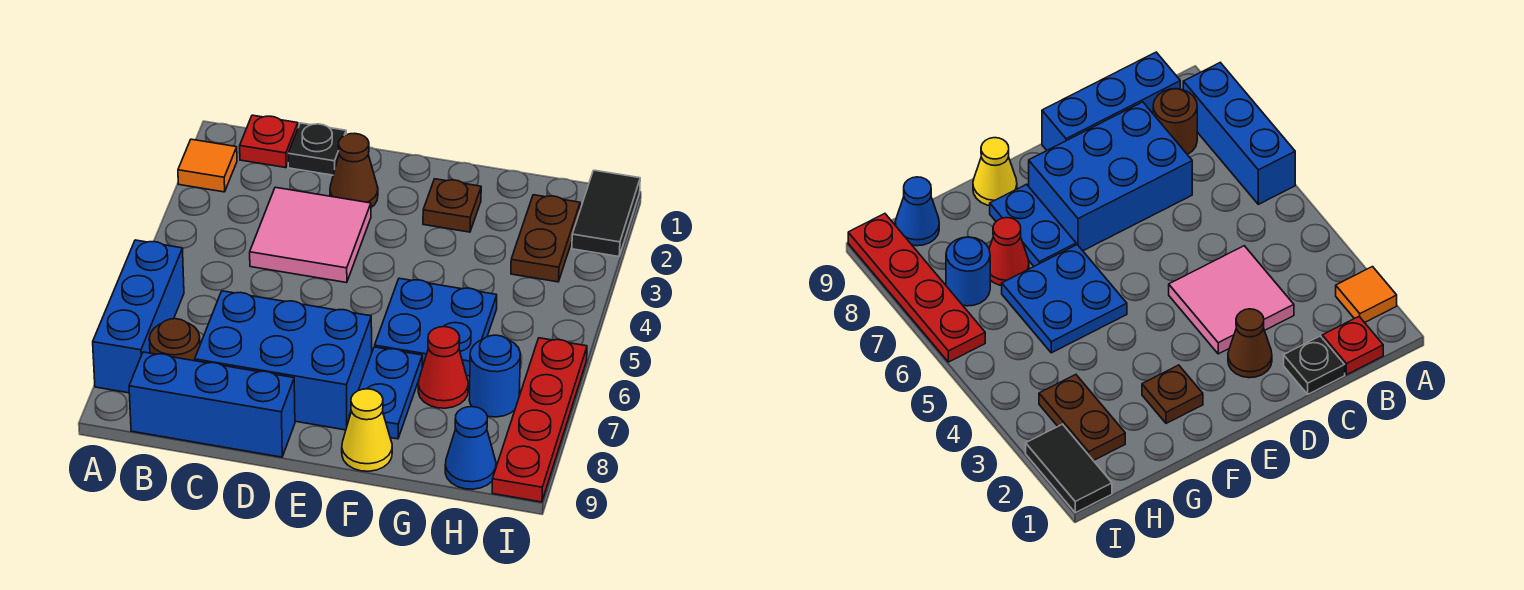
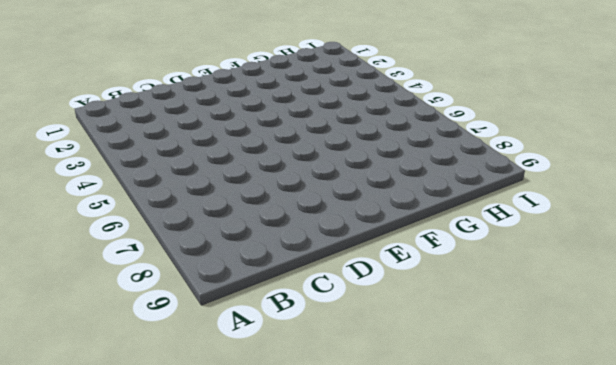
none -> orange 1x1 tile [178,139,237,192]
none -> blue 1x3 brick [93,240,184,393]
none -> red 1x1 plate [240,115,298,168]

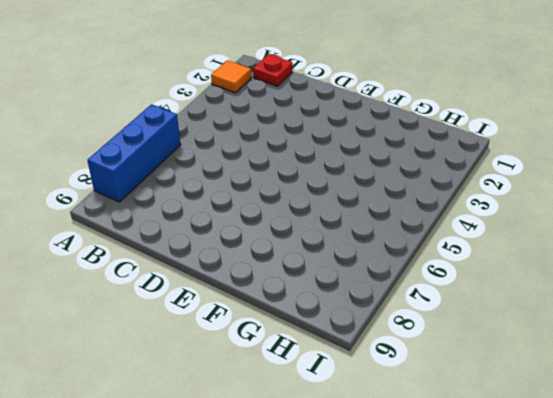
none -> brown 1x1 round brick [149,319,200,361]
none -> blue 1x3 brick [129,352,295,457]
none -> black 1x1 plate [288,123,346,175]

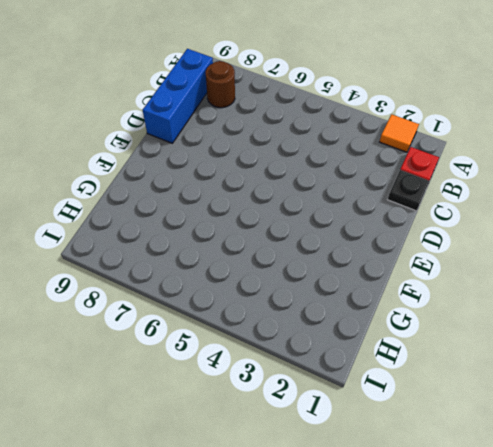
none -> blue 1x3 brick [93,240,184,393]
none -> pink 2x2 tile [250,187,371,283]
none -> blue 2x3 brick [195,291,372,430]

